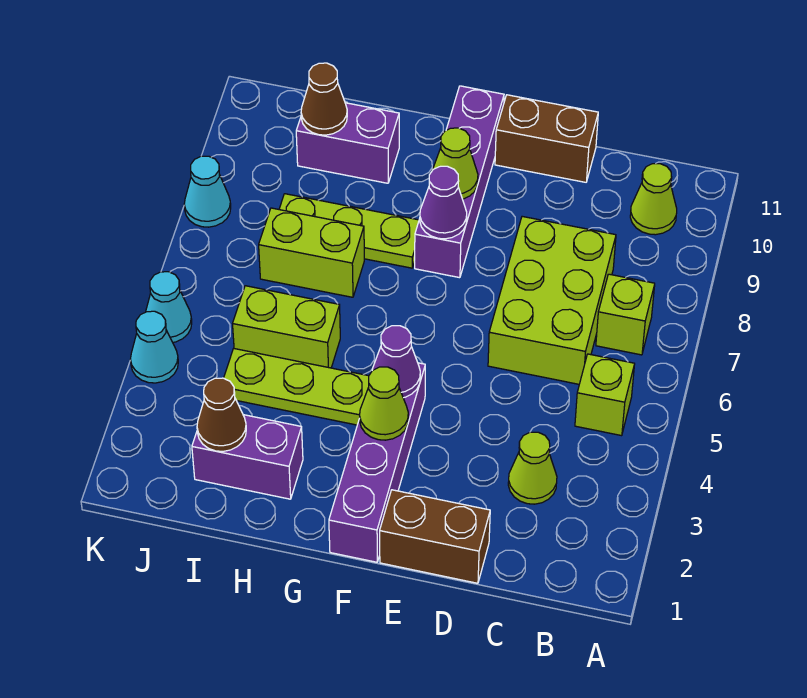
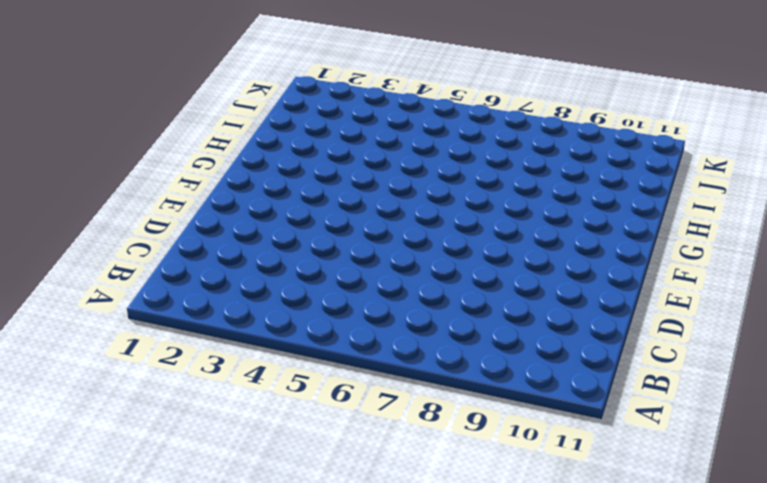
none -> lime 1x1 brick [575,354,635,436]
none -> lime 1x1 brick [596,274,655,355]
none -> lime 1x1 cone [630,164,677,235]

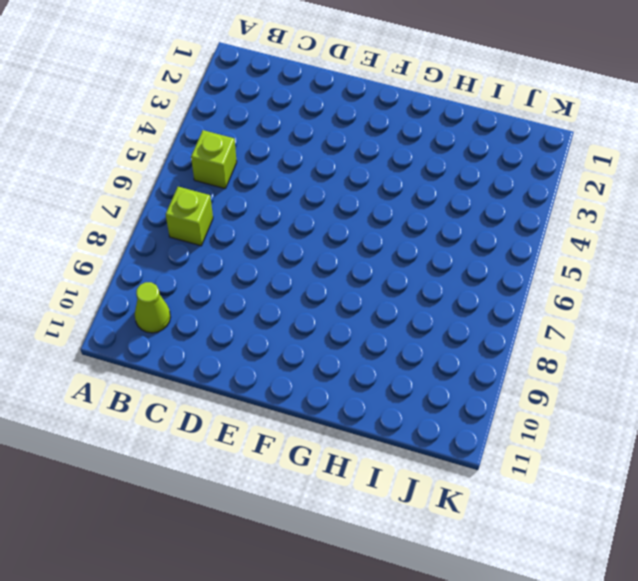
none -> lime 1x1 cone [508,432,557,504]
none -> lime 2x3 brick [488,216,616,384]
none -> brown 1x2 brick [380,490,490,583]

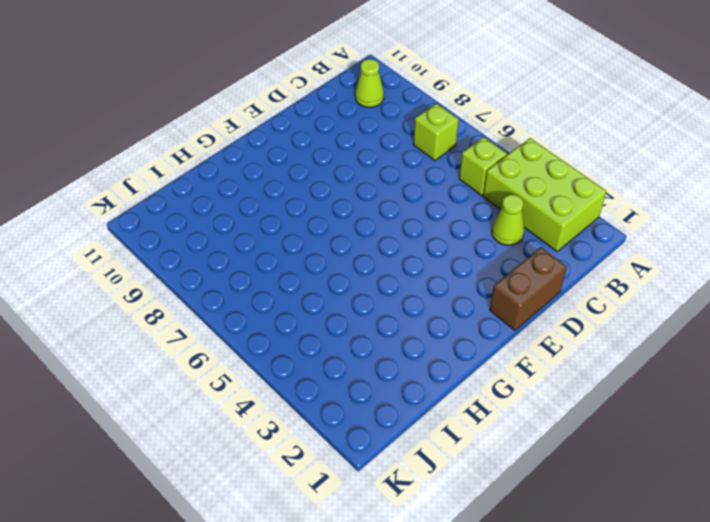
lime 2x3 brick [483,138,606,252] -> lime 2x3 brick moved to [488,216,616,384]
none -> brown 1x2 brick [495,95,598,182]
none -> purple 1x4 brick [329,363,425,562]
none -> purple 1x4 brick [415,86,504,278]

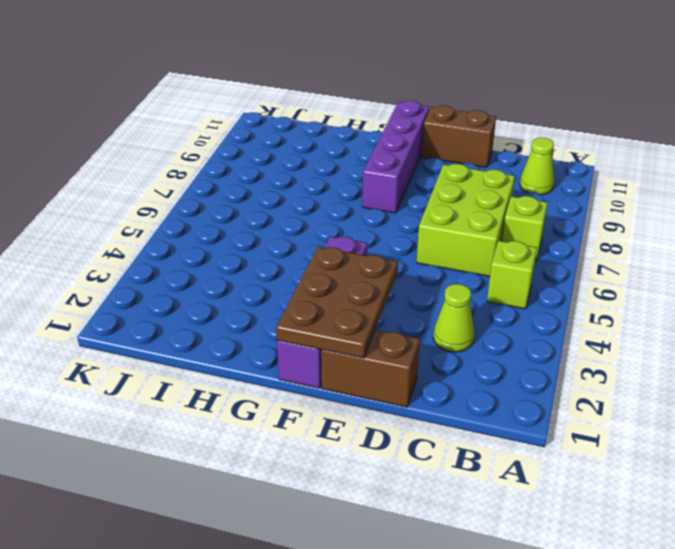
brown 2x3 plate [276,247,398,358] -> lime 1x1 cone [360,367,408,440]
none -> lime 1x3 plate [224,349,369,425]
none -> lime 1x3 plate [279,194,419,268]
none -> purple 1x2 brick [192,415,303,499]

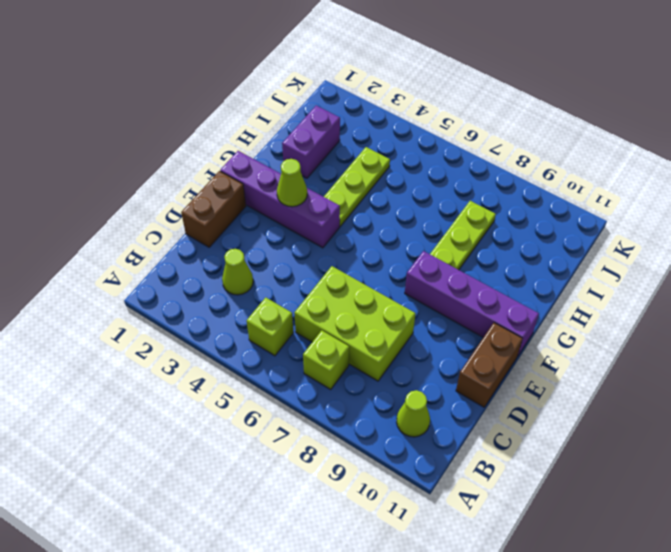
none -> lime 1x2 brick [233,286,340,368]
none -> lime 1x2 brick [259,208,364,297]
none -> purple 1x2 brick [296,103,399,183]

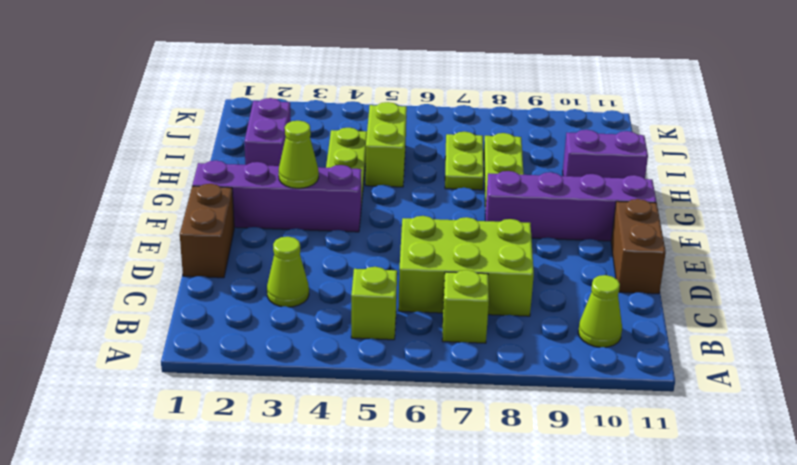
lime 1x2 plate [445,132,484,190] -> lime 1x2 brick [259,208,364,297]
purple 1x2 brick [563,130,648,179] -> purple 1x2 brick turned to [296,103,399,183]
none -> cyan 1x1 cone [130,311,178,383]
none -> cyan 1x1 cone [146,272,192,342]
none -> cyan 1x1 cone [184,156,231,227]

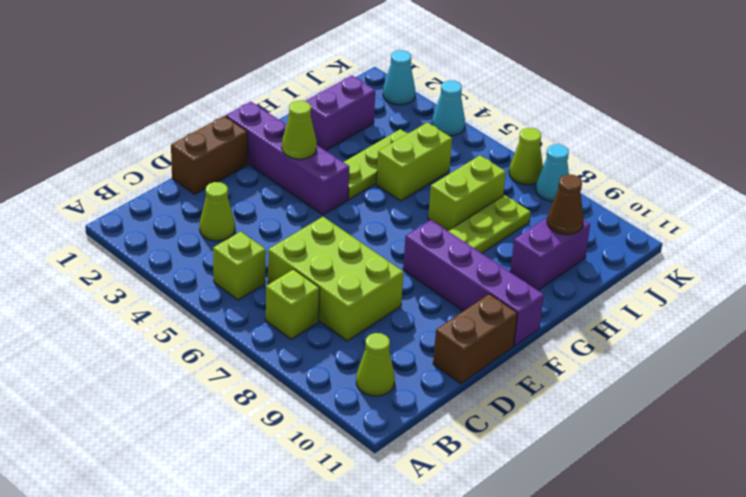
cyan 1x1 cone [383,50,415,105] -> cyan 1x1 cone moved to [146,272,192,342]
lime 1x1 cone [509,128,543,185] -> lime 1x1 cone moved to [433,128,478,199]
none -> purple 1x1 cone [372,326,420,398]
none -> purple 1x1 cone [420,166,467,239]
none -> brown 1x1 cone [197,378,246,451]

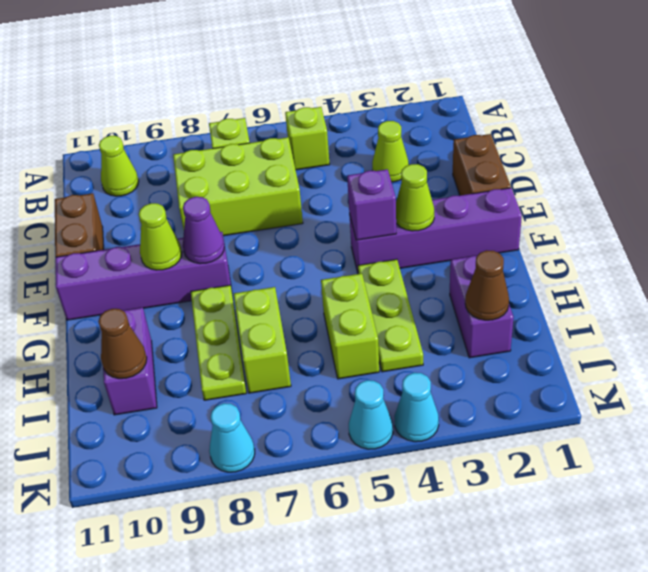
purple 1x1 brick [347,169,396,240] -> purple 1x1 cone [372,326,420,398]

